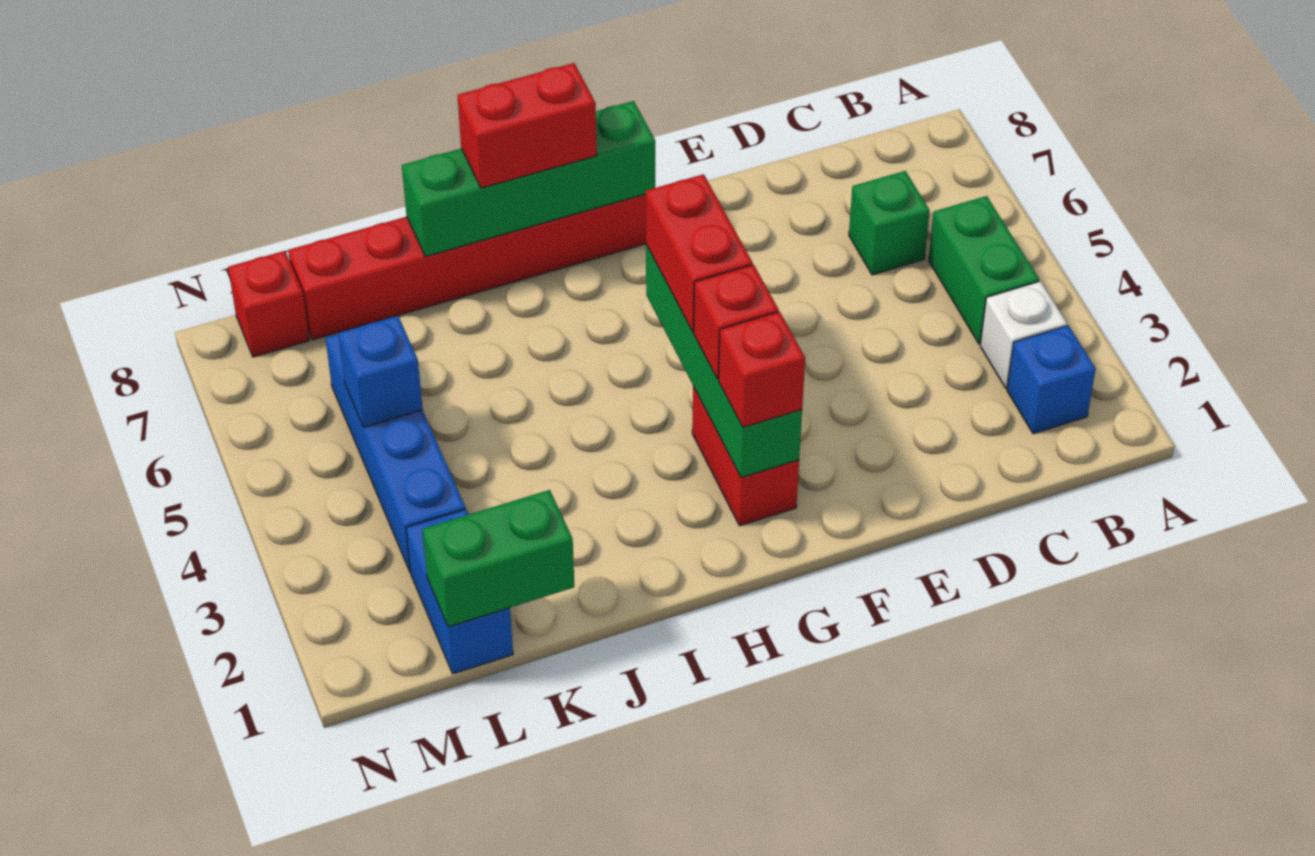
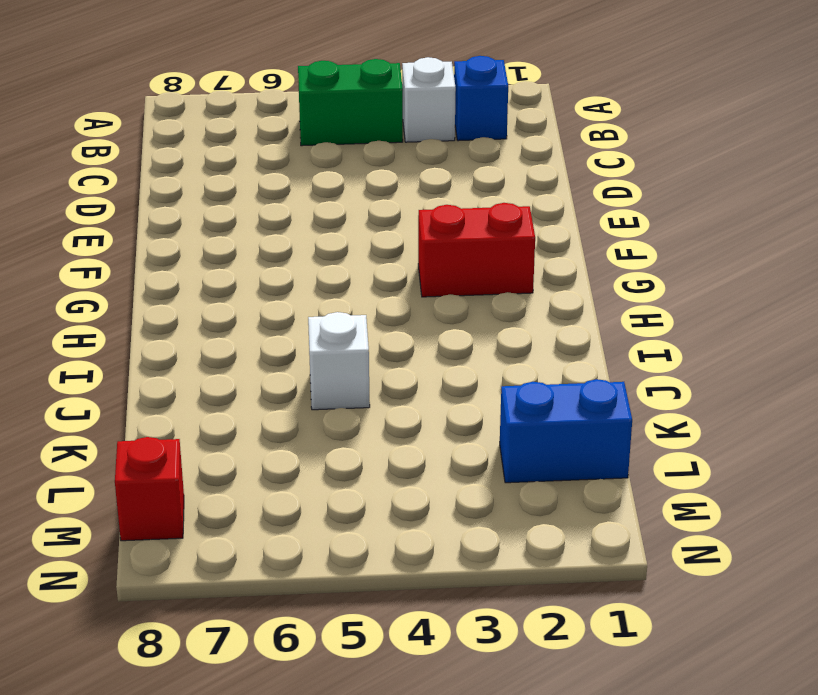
white 1x1 brick [308,312,370,410] -> none
none -> green 1x1 brick [849,171,930,275]
none -> red 1x6 brick [288,194,646,340]
none -> blue 1x4 brick [326,334,465,572]

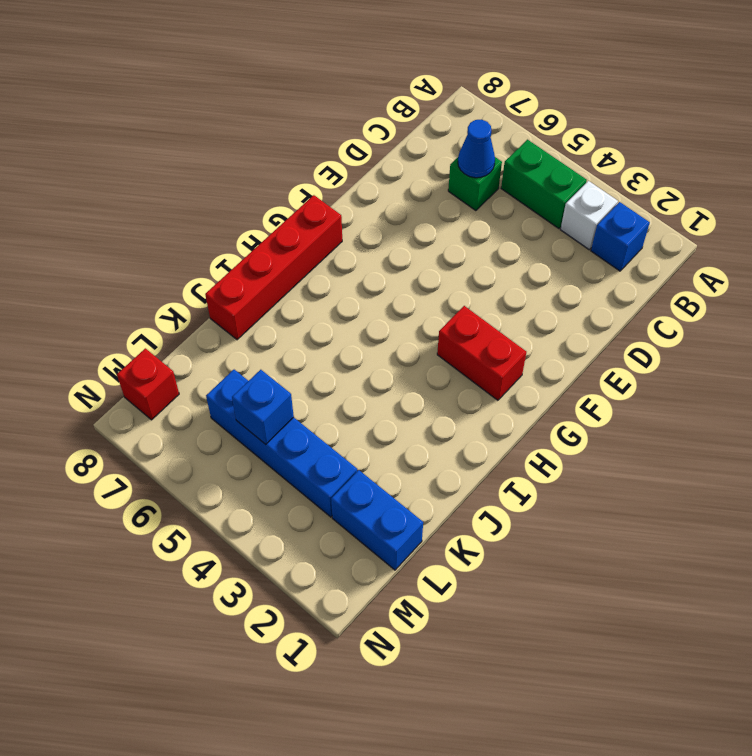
blue 1x1 cone [458,120,495,178] -> none
red 1x4 brick [205,195,342,340] -> red 1x6 brick [288,194,646,340]
none -> green 1x4 brick [646,245,802,478]
none -> green 1x4 brick [402,101,655,257]
none -> green 1x2 brick [422,490,574,627]

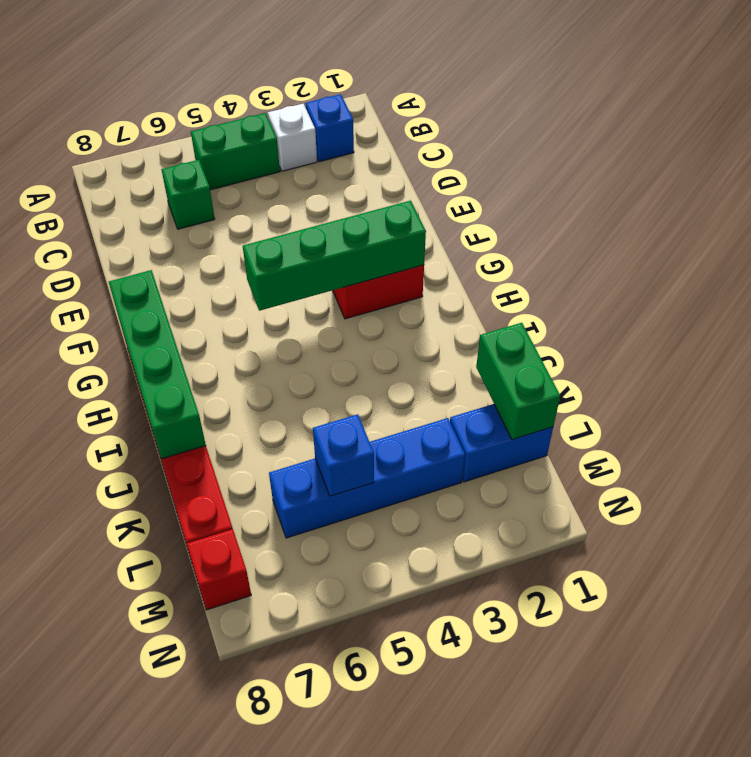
none -> red 1x1 brick [719,312,805,427]
none -> red 1x1 brick [694,265,779,379]
none -> red 1x2 brick [645,174,753,332]

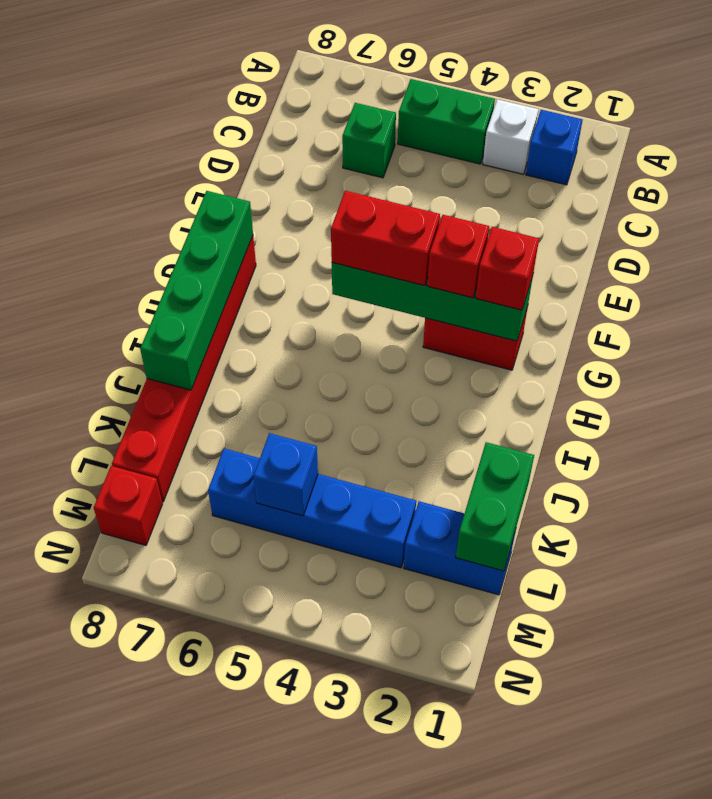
none -> red 1x2 brick [457,63,597,188]

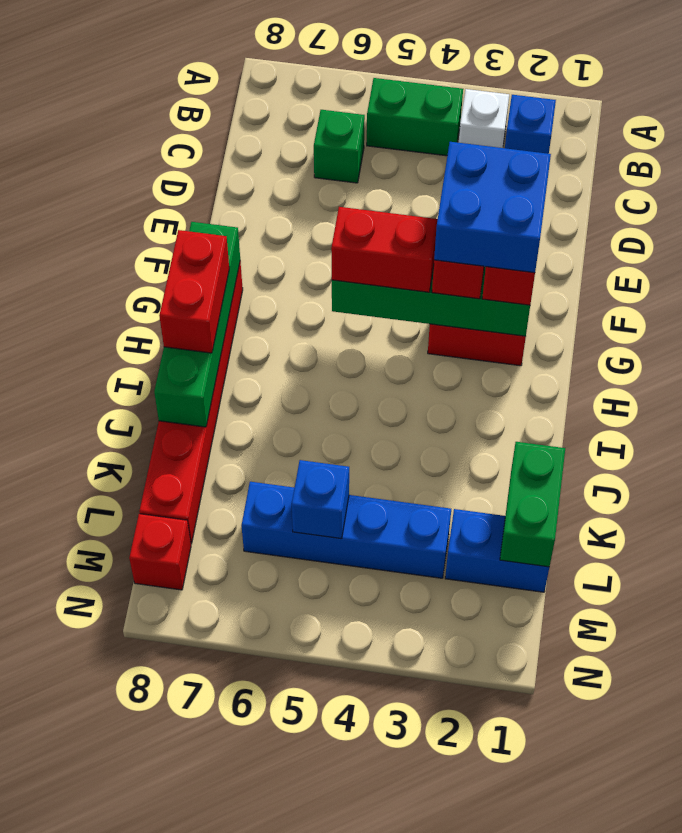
blue 2x2 brick [434,142,551,273] -> none

